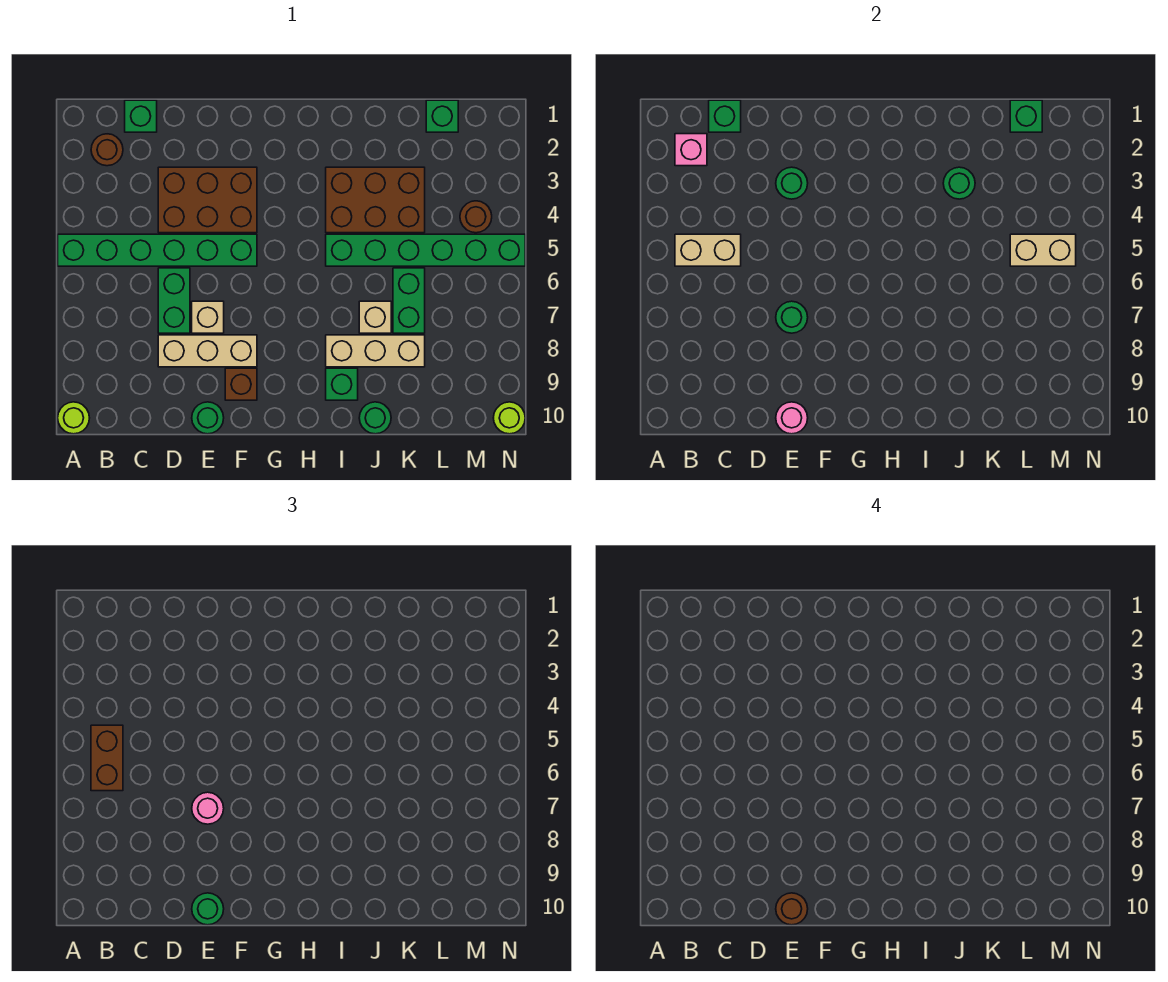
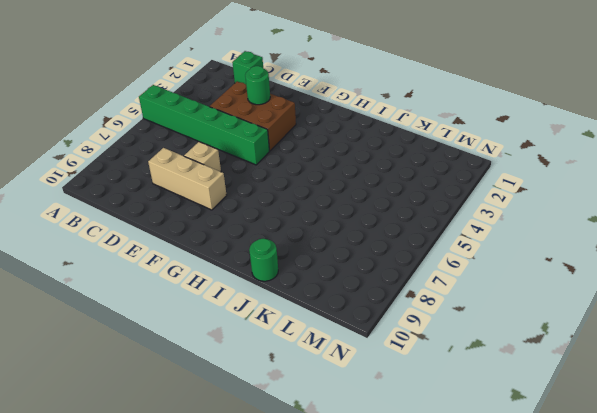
none -> lime 1x1 round brick [58,402,89,434]
none -> brown 1x1 round brick [91,134,123,166]
none -> green 1x2 brick [158,268,190,333]
none -> green 1x1 round brick [192,402,224,434]

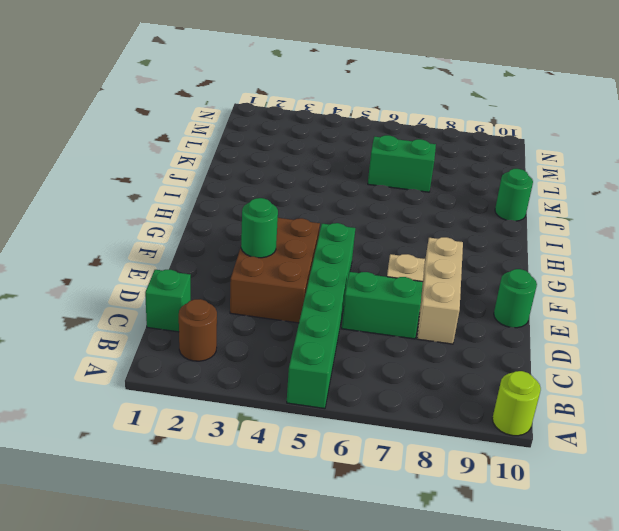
none -> brown 1x1 brick [225,368,257,400]
none -> brown 2x3 brick [326,167,425,233]
none -> green 1x6 brick [326,234,525,266]
none -> tan 1x3 brick [326,335,425,367]

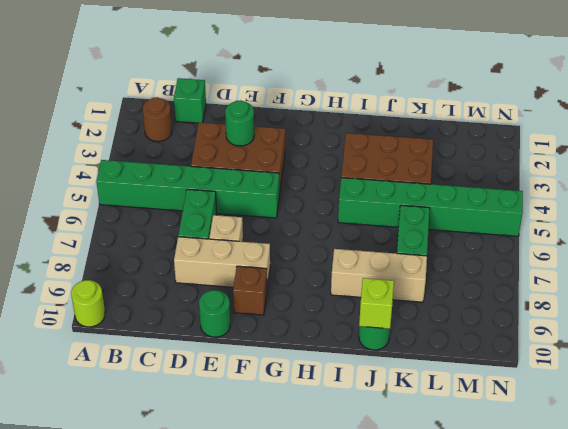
lime 1x1 brick [359,278,394,329] -> none
none -> green 1x1 brick [326,368,358,400]
none -> tan 1x1 brick [359,301,391,333]
none -> green 1x1 brick [426,100,458,132]
none -> brown 1x1 round brick [460,201,492,233]

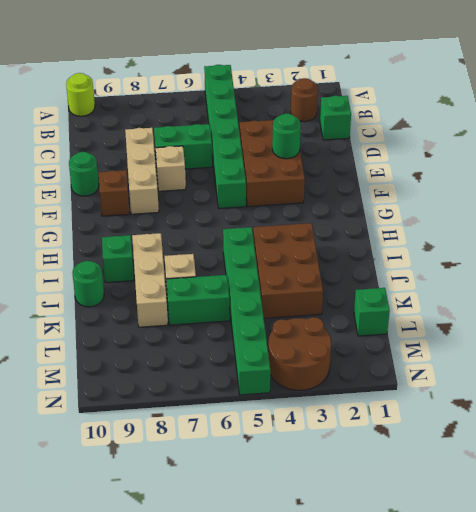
brown 2x2 round brick [268,317,331,390] -> brown 1x1 round brick [460,201,492,233]
none -> lime 1x1 round brick [493,402,525,434]
none -> pink 1x1 brick [675,134,707,166]
none -> tan 1x2 brick [675,234,741,266]
none -> green 1x1 brick [709,100,741,132]

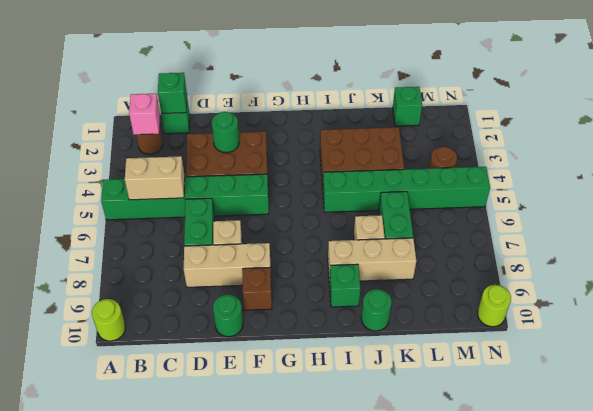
none -> green 1x1 round brick [776,301,808,333]
none -> pink 1x1 round brick [776,402,808,434]
none -> green 1x1 round brick [943,167,975,199]
none -> green 1x1 brick [1010,100,1042,132]

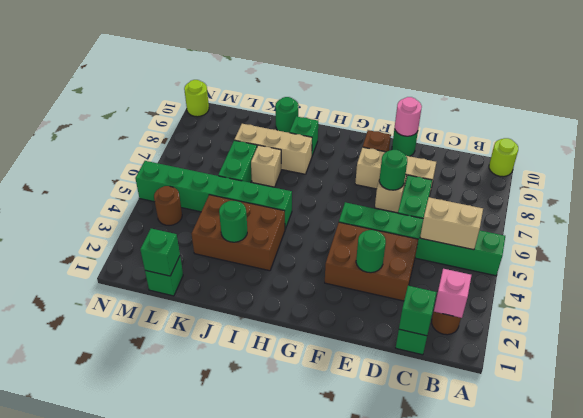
none -> tan 1x2 brick [1010,234,1076,266]
none -> brown 1x2 brick [91,725,123,791]
none -> pink 1x1 round brick [192,792,224,824]
none -> green 1x1 round brick [192,893,224,925]

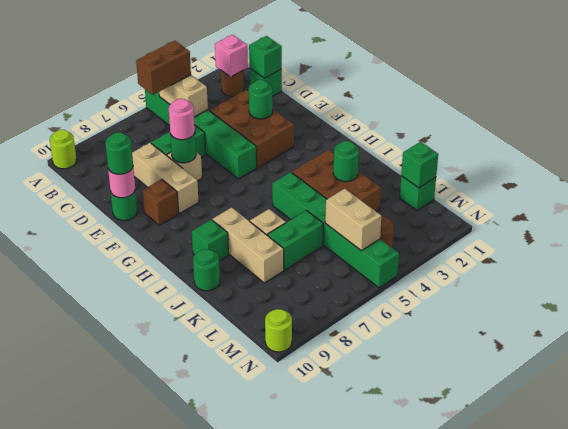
none -> brown 1x1 round brick [776,893,808,925]

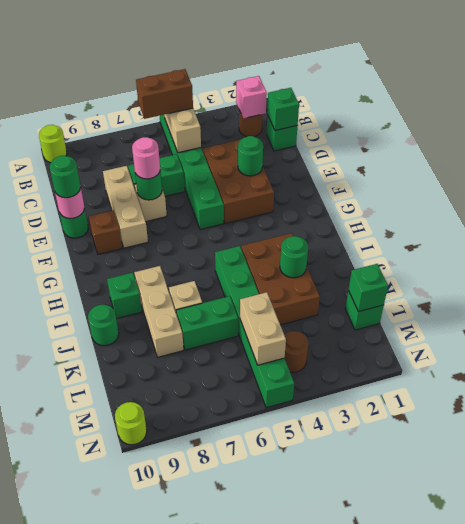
none -> brown 1x1 round brick [776,893,808,925]

